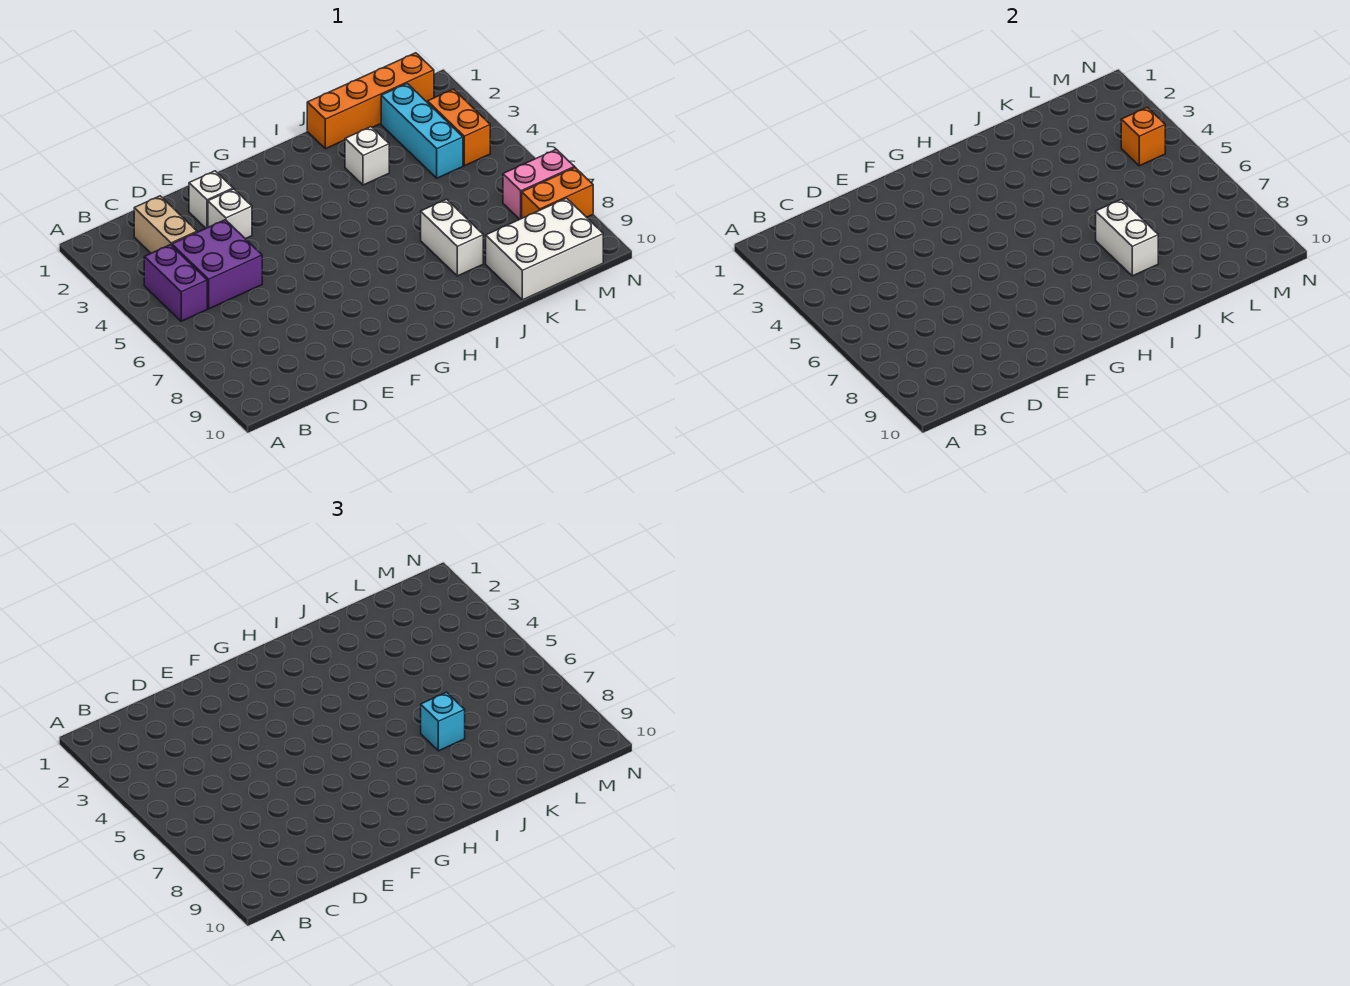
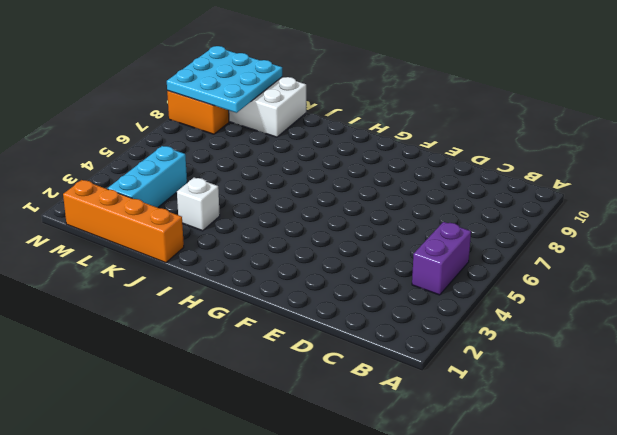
cyan 3x3 plate [167,46,282,113] -> none
none -> tan 1x2 brick [134,196,197,253]
none -> purple 2x2 brick [172,220,262,309]
none -> white 1x1 brick [189,171,233,228]

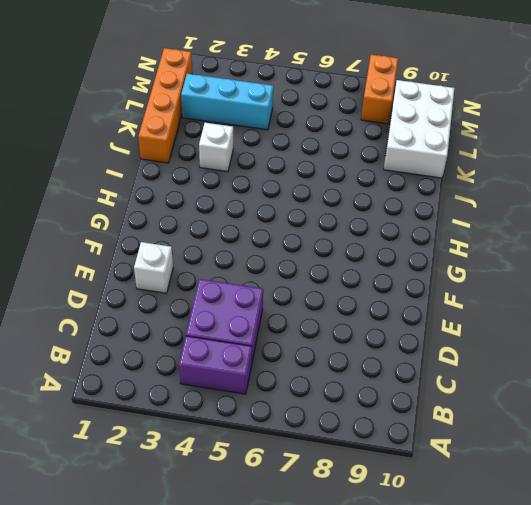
none -> tan 1x2 brick [134,196,197,253]
none -> white 1x1 brick [208,189,252,239]
none -> white 1x2 brick [421,199,483,276]

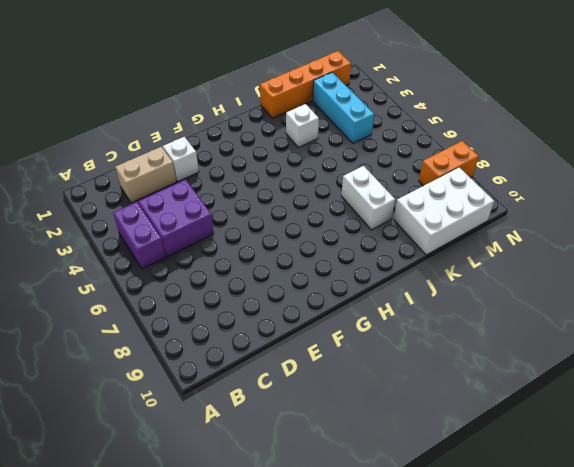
tan 1x2 brick [115,147,176,203] -> tan 1x2 brick turned to [134,196,197,253]
none -> white 1x1 brick [208,189,252,239]
none -> orange 1x2 brick [427,89,490,166]
none -> pink 1x2 brick [503,149,574,219]

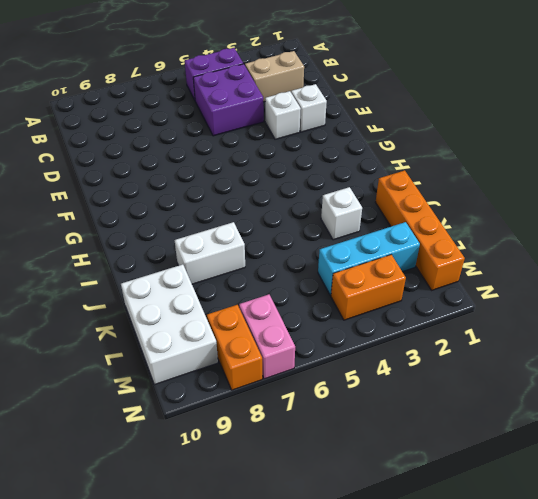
none -> white 1x2 brick [1096,199,1158,276]
none -> orange 1x1 brick [1121,107,1165,166]
none -> cyan 1x1 brick [421,692,465,751]

